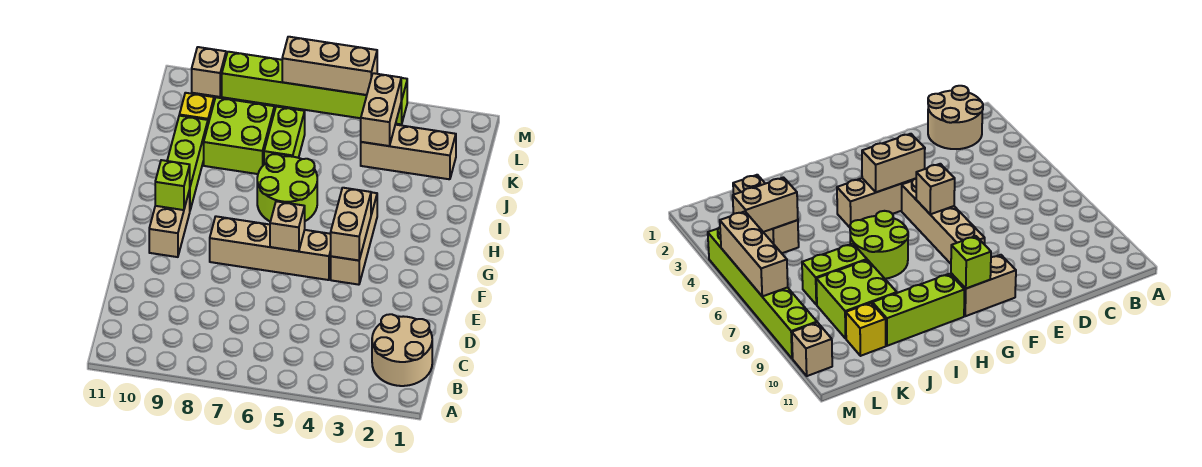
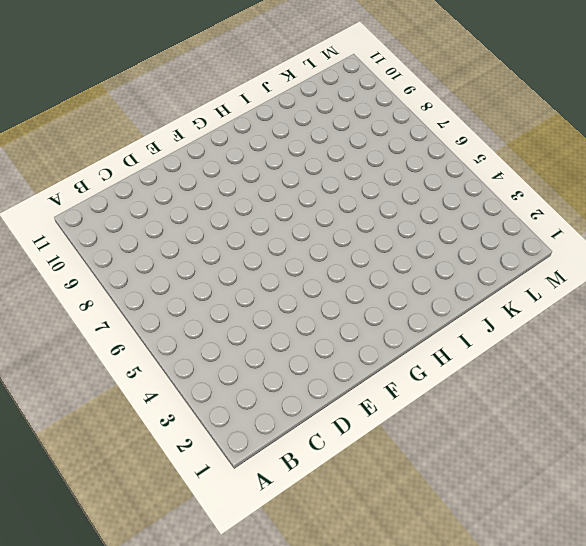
none -> tan 2x2 round brick [372,314,432,386]
none -> tan 1x3 brick [331,192,377,285]
none -> tan 1x4 brick [210,216,331,280]

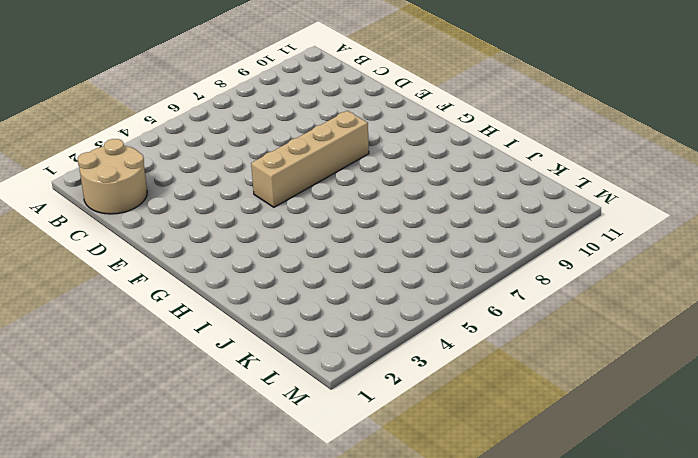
none -> tan 1x3 brick [331,192,377,285]
none -> tan 1x2 brick [149,190,190,257]
none -> lime 2x2 round brick [257,154,317,222]

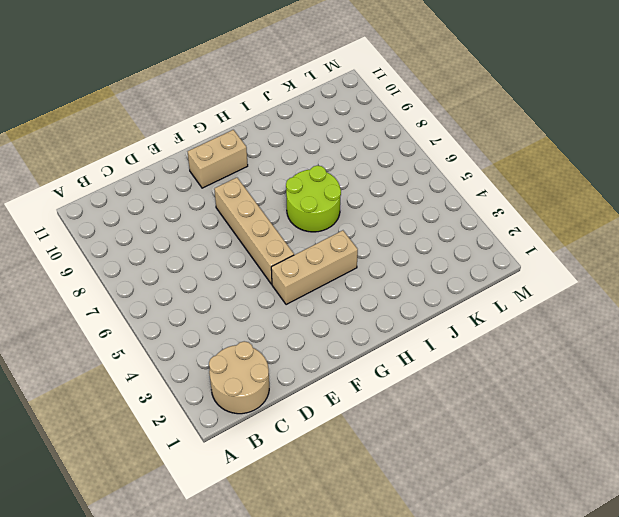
none -> lime 1x3 brick [167,116,208,210]
none -> lime 1x2 brick [264,107,305,164]
none -> lime 2x2 brick [204,97,274,174]

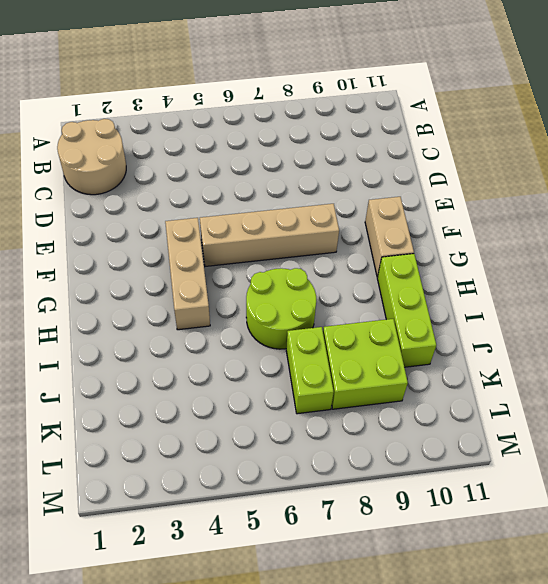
none -> tan 1x3 brick [361,125,456,179]
none -> yellow 1x1 brick [179,93,214,123]
none -> lime 1x6 brick [222,52,407,124]

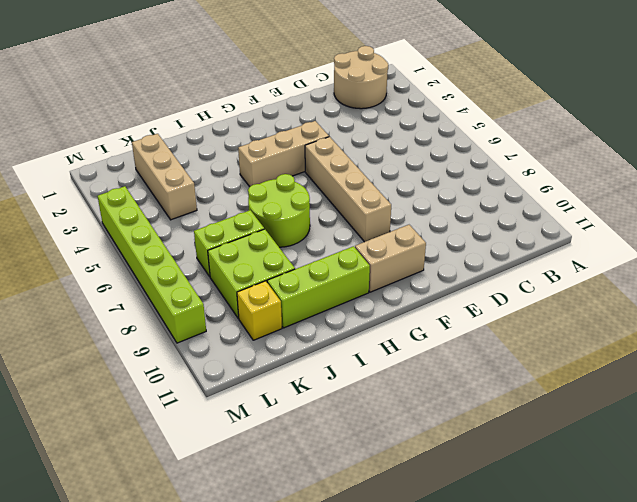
none -> tan 1x1 brick [192,47,226,97]
none -> tan 1x2 brick [331,188,371,260]
none -> tan 1x1 brick [270,201,305,251]

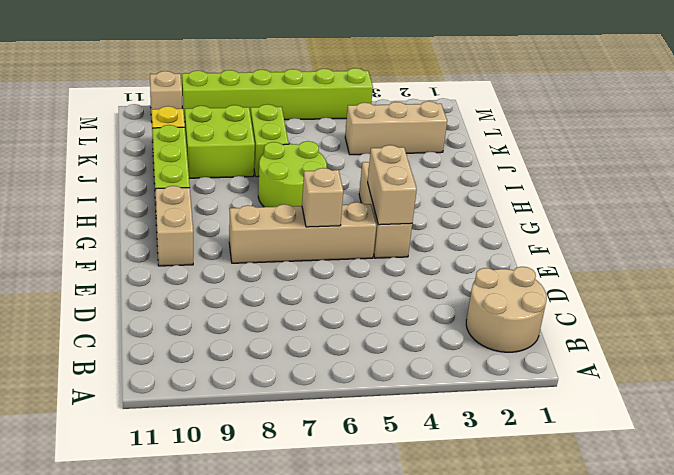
none -> lime 1x1 brick [155,160,190,210]
none -> tan 1x2 brick [361,73,401,146]
none -> tan 1x3 brick [282,37,377,95]

